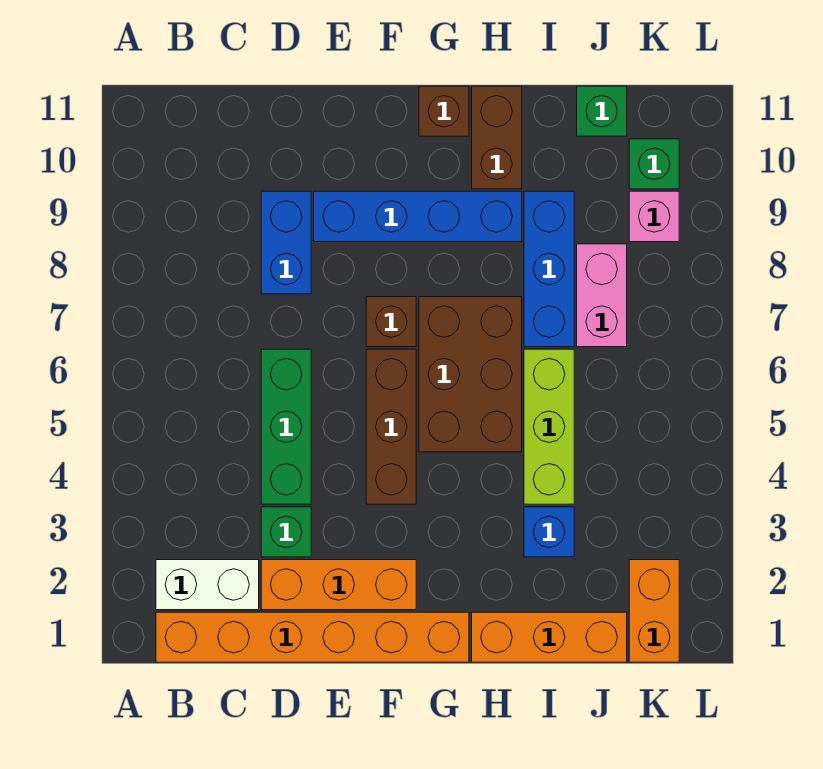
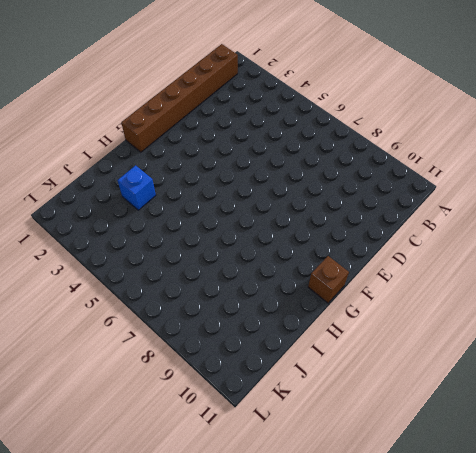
brown 1x6 brick [121,44,238,152] -> orange 1x6 brick [156,612,469,662]
none -> white 1x2 brick [156,560,259,610]
none -> orange 1x3 brick [261,560,416,610]
none -> green 1x1 brick [261,507,311,557]

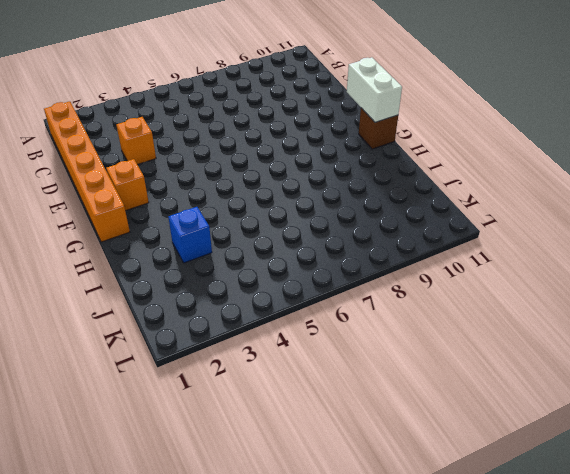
orange 1x1 brick [116,117,156,164] -> green 1x1 brick [261,507,311,557]
orange 1x1 brick [106,159,149,211] -> orange 1x3 brick [261,560,416,610]
white 1x2 brick [347,57,402,122] -> white 1x2 brick moved to [156,560,259,610]
none -> green 1x3 brick [261,349,311,504]
none -> blue 1x2 brick [261,191,311,294]
none -> blue 1x4 brick [314,191,522,242]

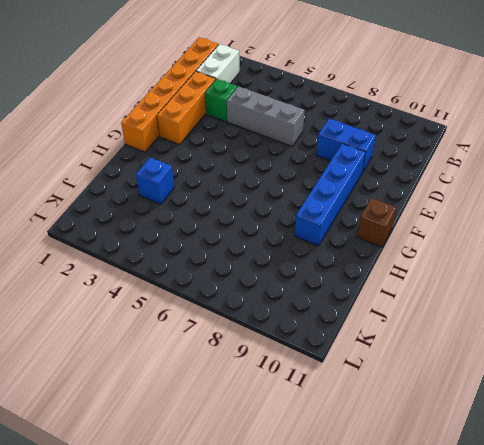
grey 1x3 brick [227,86,304,146] -> green 1x3 brick [261,349,311,504]
none -> brown 1x3 brick [366,349,416,504]
none -> brown 1x1 brick [366,297,416,347]
none -> brown 2x3 brick [419,297,522,452]

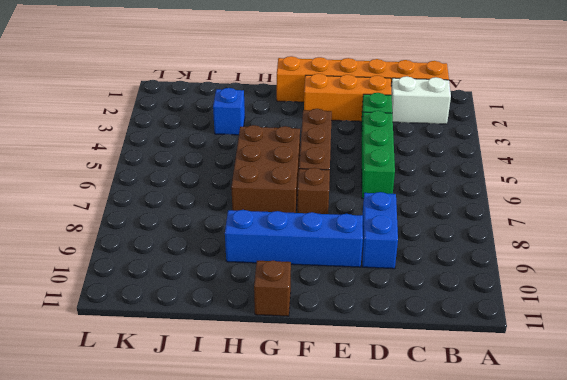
none -> orange 1x3 brick [472,612,627,662]
none -> brown 1x2 brick [472,86,522,189]
none -> lime 1x3 brick [524,349,574,504]

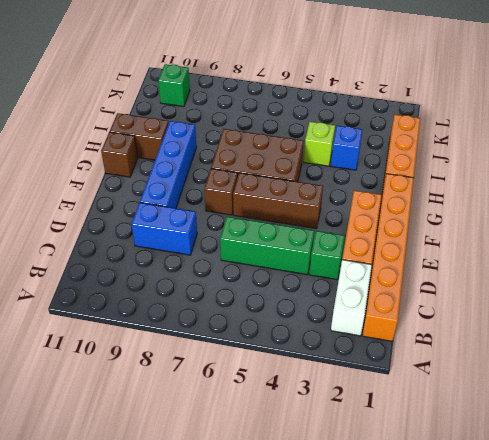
lime 1x1 brick [304,122,335,166] -> lime 1x3 brick [524,349,574,504]
none -> blue 1x3 brick [524,191,574,347]
none -> pink 1x2 brick [577,244,627,347]
none -> green 1x1 brick [577,86,627,136]

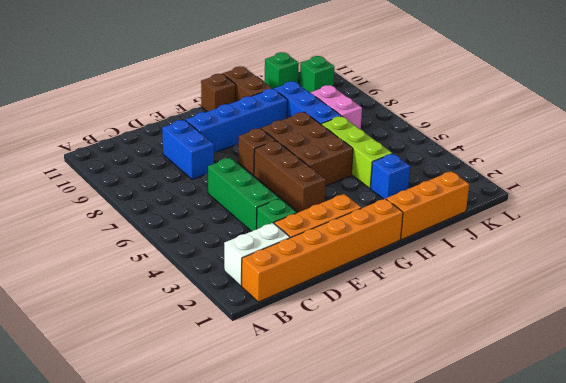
none -> orange 1x2 brick [629,560,679,662]
none -> pink 1x1 brick [629,191,679,242]

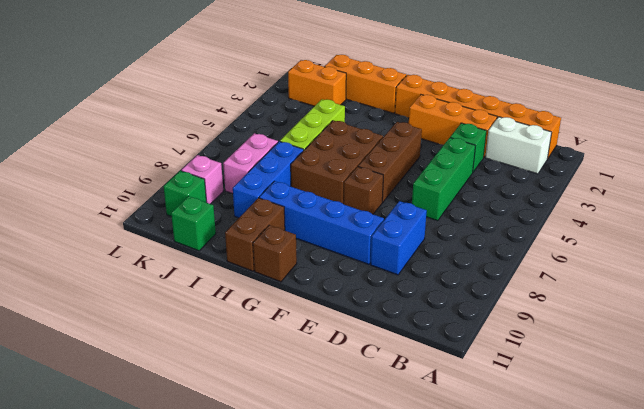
orange 1x2 brick [288,60,346,106] -> orange 1x2 brick turned to [629,560,679,662]
none -> blue 1x1 brick [524,507,574,557]

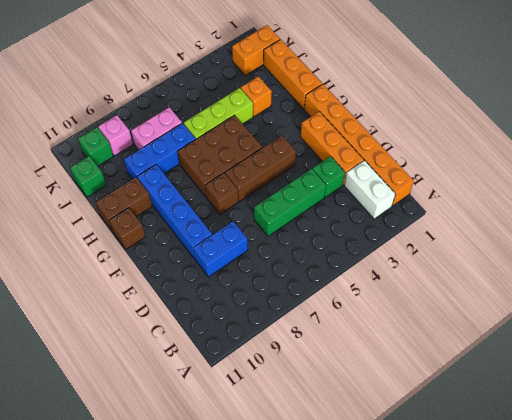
orange 1x1 brick [241,76,272,117] -> blue 1x1 brick [524,507,574,557]

